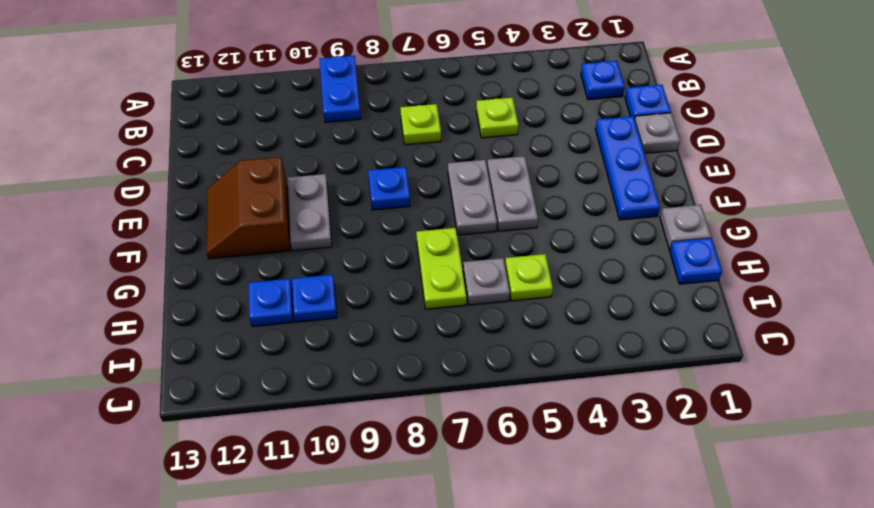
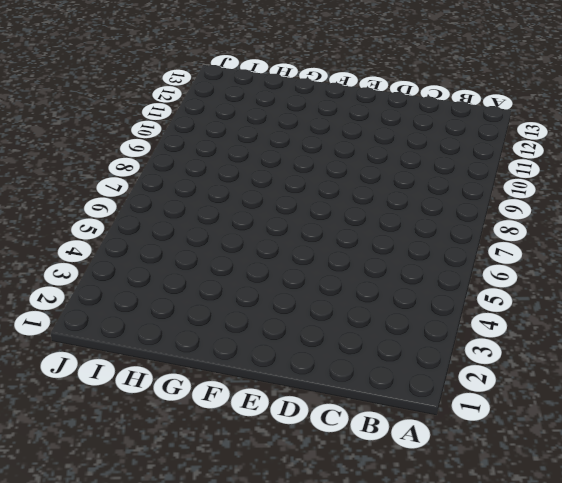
none -> blue 1x2 plate [320,56,361,122]
none -> blue 1x1 plate [581,61,625,100]
none -> blue 1x1 plate [625,85,671,119]

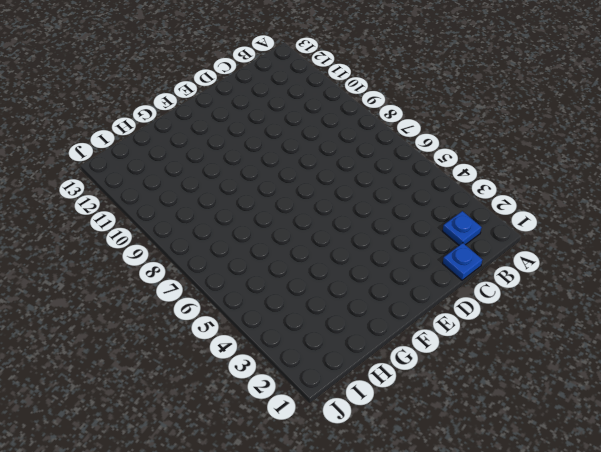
none -> blue 1x2 plate [320,56,361,122]
none -> lime 1x1 plate [476,98,518,138]
none -> lime 1x1 plate [400,104,441,145]

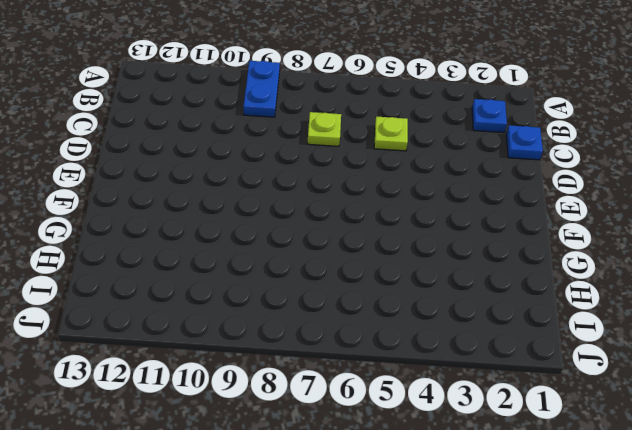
none -> grey 1x1 plate [635,113,680,153]
none -> blue 1x3 plate [595,116,660,220]
none -> grey 1x2 plate [487,156,538,231]

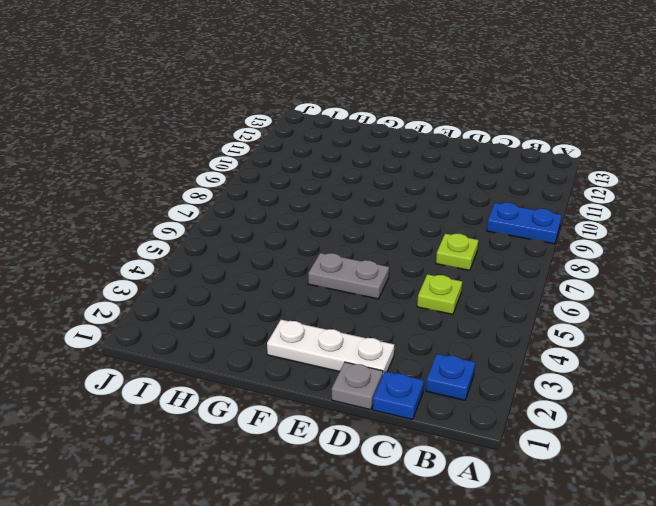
white 1x3 plate [267,320,394,374] -> blue 1x3 plate [595,116,660,220]
none -> grey 1x2 plate [448,160,497,235]
none -> blue 1x1 plate [368,167,410,210]
none -> grey 1x2 plate [287,174,332,251]

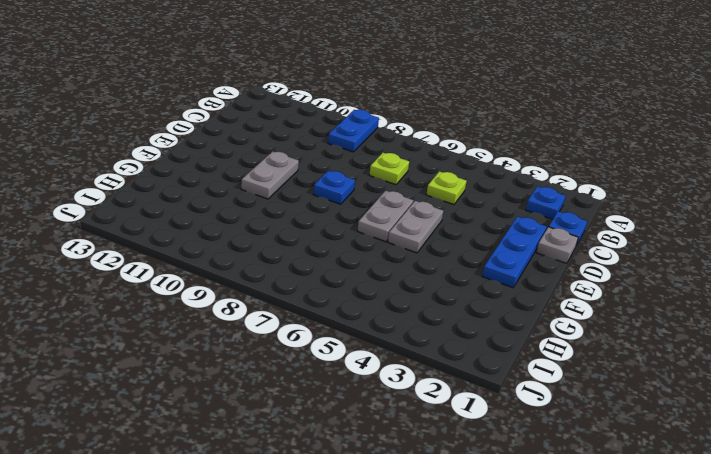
none -> brown 2x2 slope [207,157,290,259]
none -> grey 1x1 plate [660,205,711,249]
none -> lime 1x2 plate [416,228,467,309]

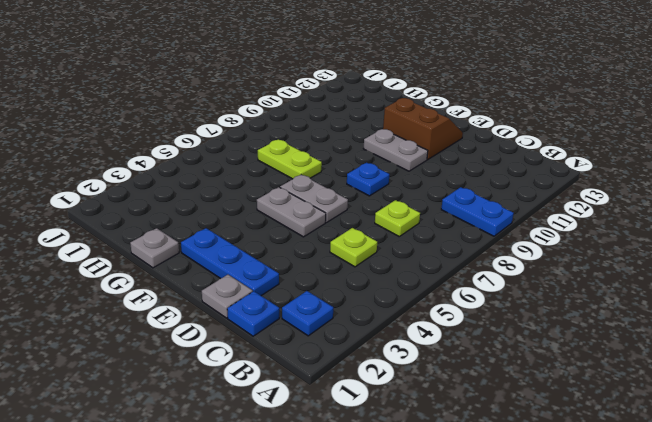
none -> blue 1x1 plate [670,238,722,284]
none -> lime 1x1 plate [505,254,553,301]
none -> grey 1x1 plate [463,258,510,305]

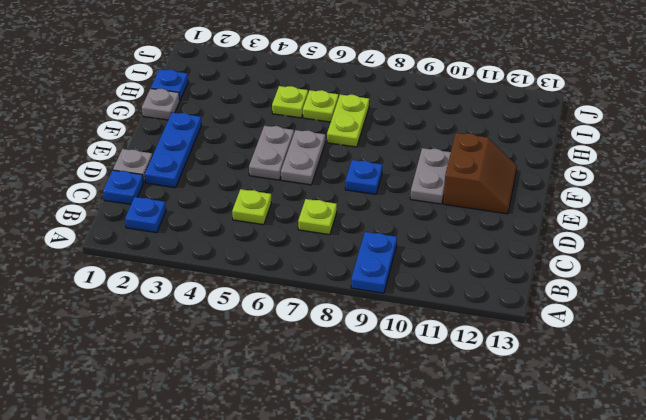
lime 1x1 plate [303,90,338,122] -> grey 1x1 plate [463,258,510,305]
none -> blue 1x1 plate [292,274,337,322]
none -> blue 1x1 plate [249,279,293,326]

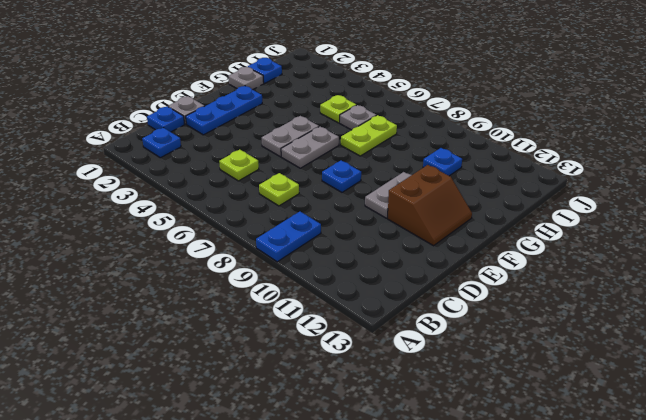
none -> blue 1x1 plate [249,279,293,326]

